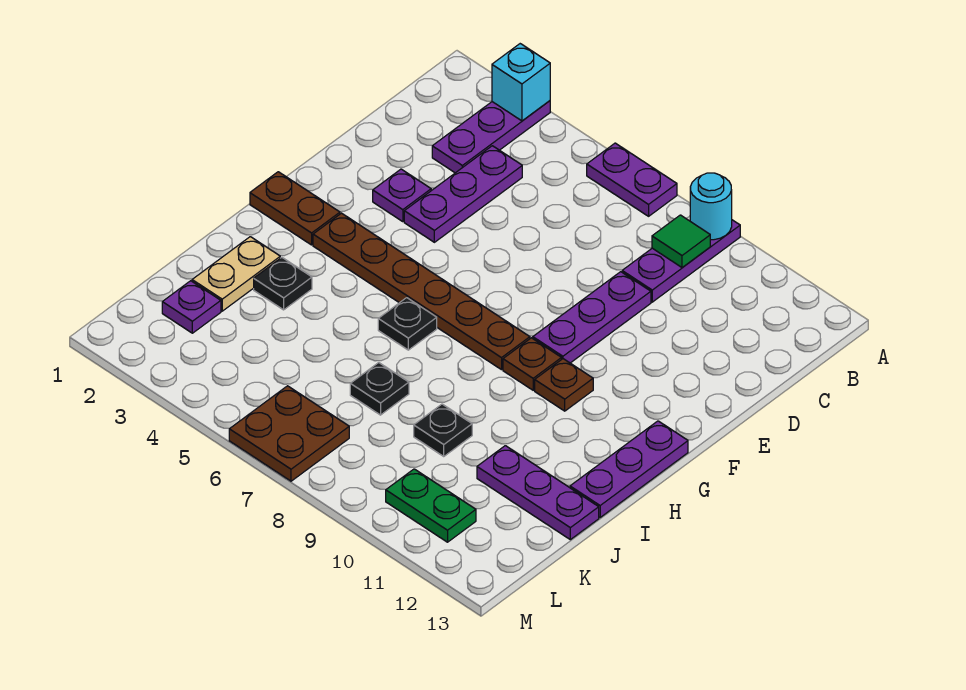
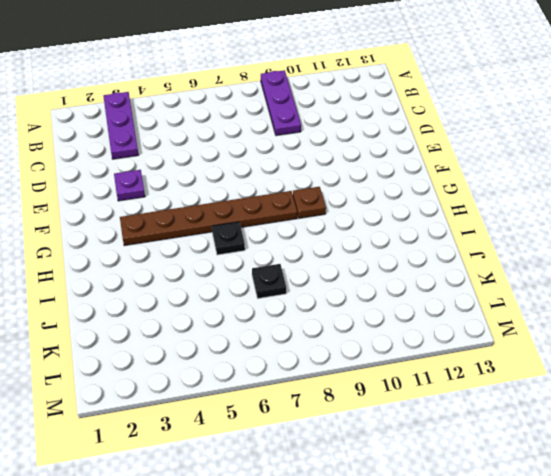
none -> purple 1x2 plate [587,143,677,216]
none -> purple 1x3 plate [404,146,522,242]
none -> purple 1x3 plate [533,272,651,363]

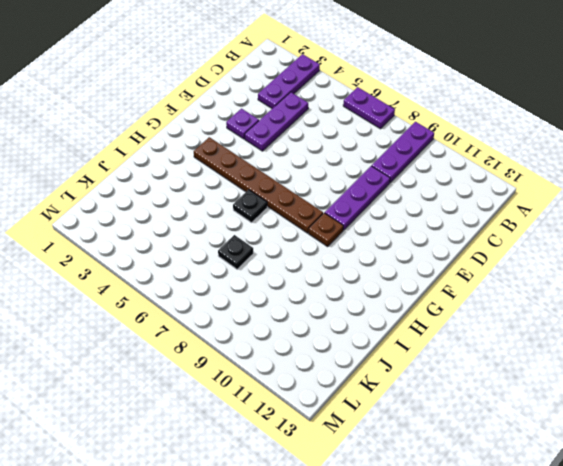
none -> brown 1x2 plate [250,172,340,245]
none -> brown 1x1 plate [535,359,593,411]
none -> purple 1x3 plate [570,421,688,517]

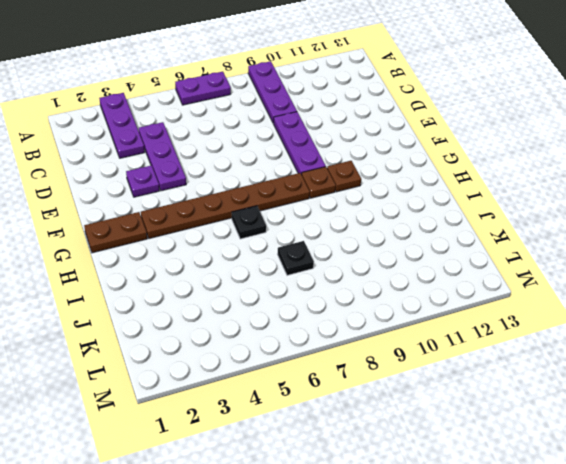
none -> purple 1x3 plate [570,421,688,517]
none -> tan 1x2 plate [192,237,280,311]
none -> black 1x1 plate [254,258,312,310]

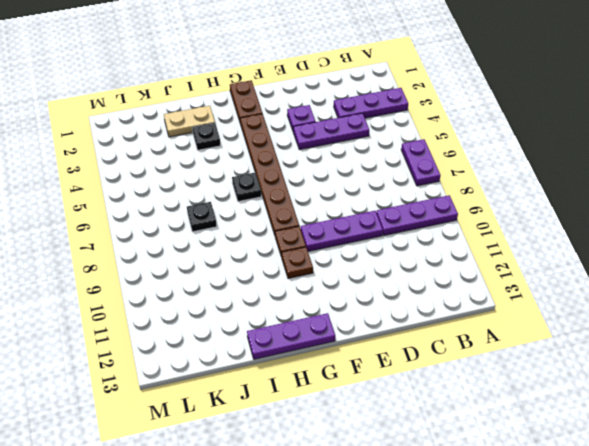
none -> black 1x1 plate [414,404,472,456]
none -> purple 1x3 plate [477,446,599,540]
none -> purple 1x1 plate [162,281,221,333]

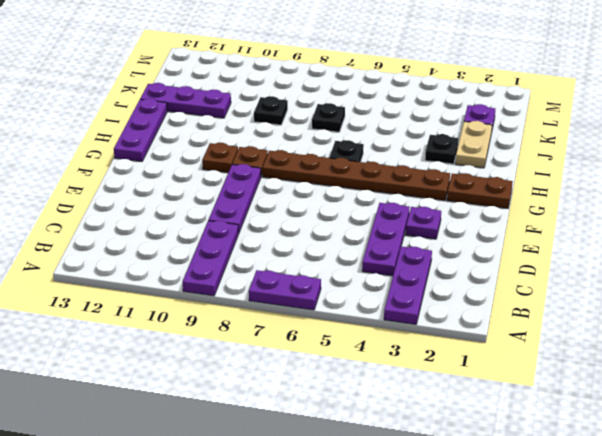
none -> brown 2x2 plate [229,386,349,481]
none -> green 1x2 plate [386,469,476,542]
none -> cyan 1x1 brick [492,44,550,121]

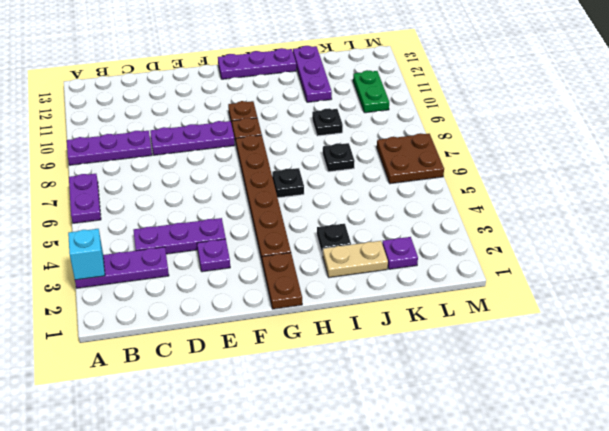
none -> cyan 1x1 round brick [690,173,732,240]
none -> green 1x1 tile [652,215,710,267]

